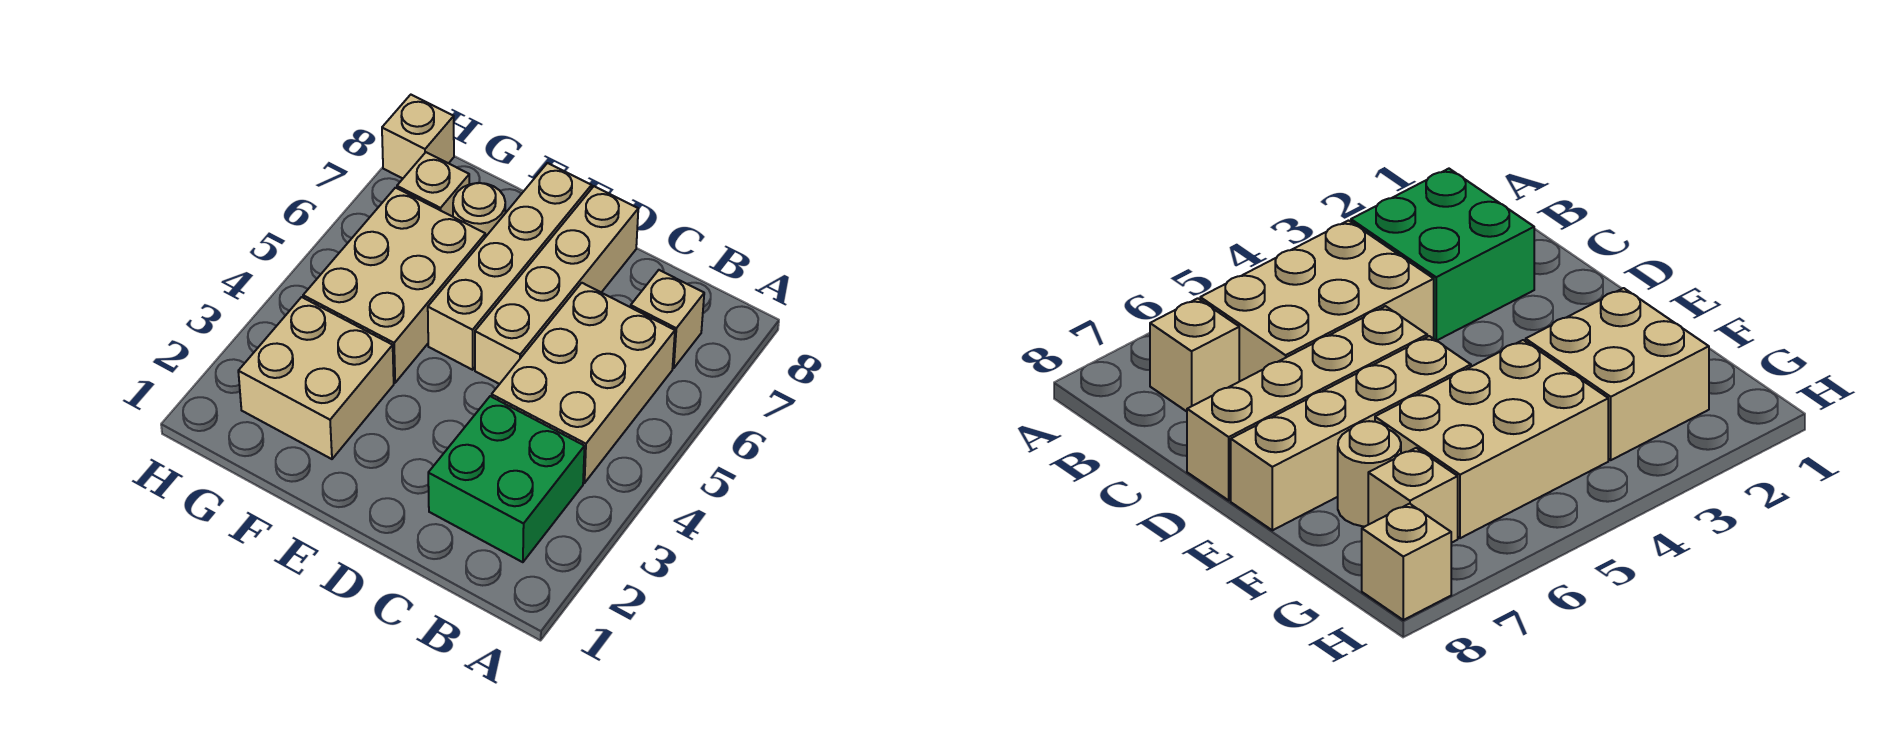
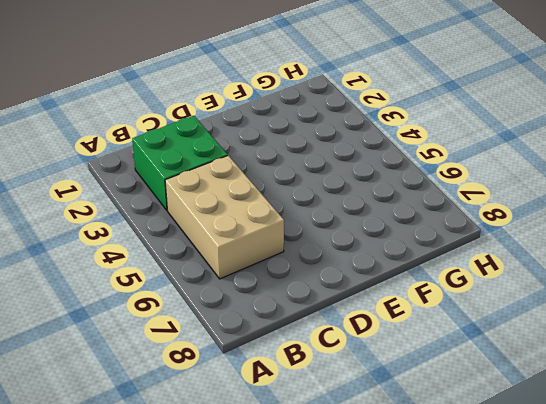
none -> tan 1x1 brick [631,270,704,368]
none -> tan 1x4 brick [475,186,638,384]

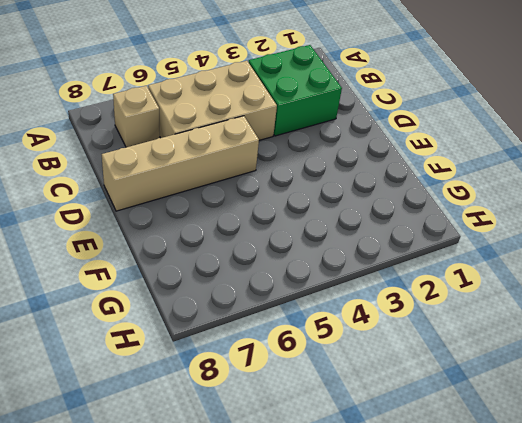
none -> tan 1x4 brick [428,163,592,370]
none -> tan 2x2 brick [238,297,394,459]

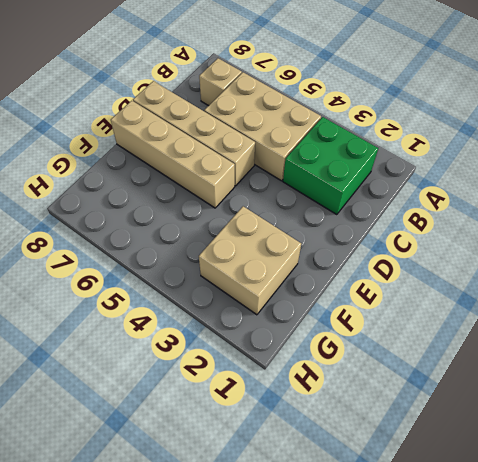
none -> tan 2x3 brick [303,188,485,383]
none -> tan 1x1 round brick [453,183,505,237]

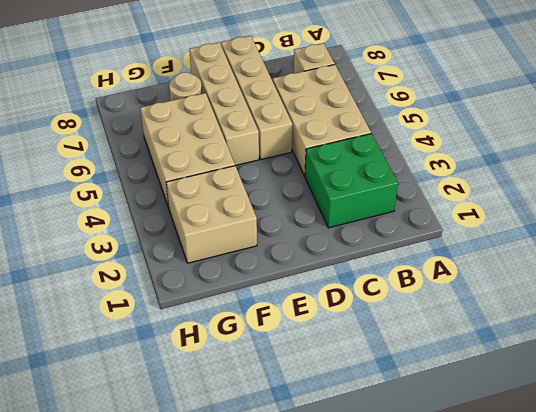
none -> tan 1x1 brick [397,152,469,217]
none -> tan 1x1 brick [382,95,454,178]

